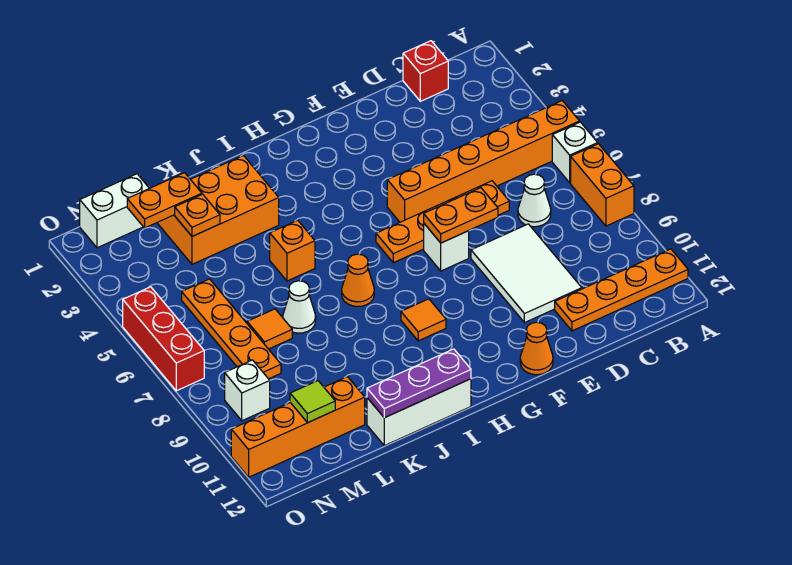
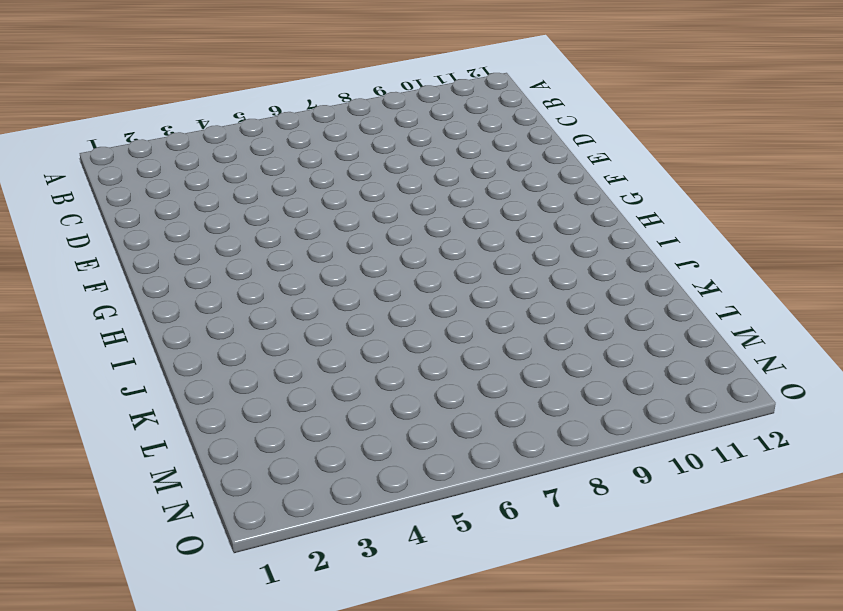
none -> orange 1x6 brick [387,101,580,222]
none -> white 1x1 brick [552,122,598,183]
none -> orange 1x2 brick [571,144,634,226]

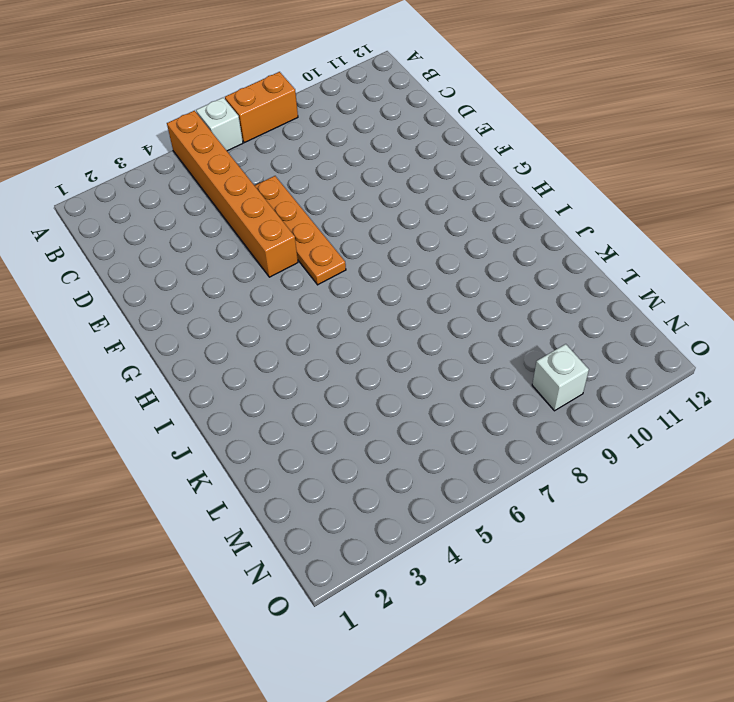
none -> orange 1x4 plate [555,249,688,331]
none -> red 1x1 brick [403,41,448,101]
none -> white 1x1 cone [518,174,551,227]

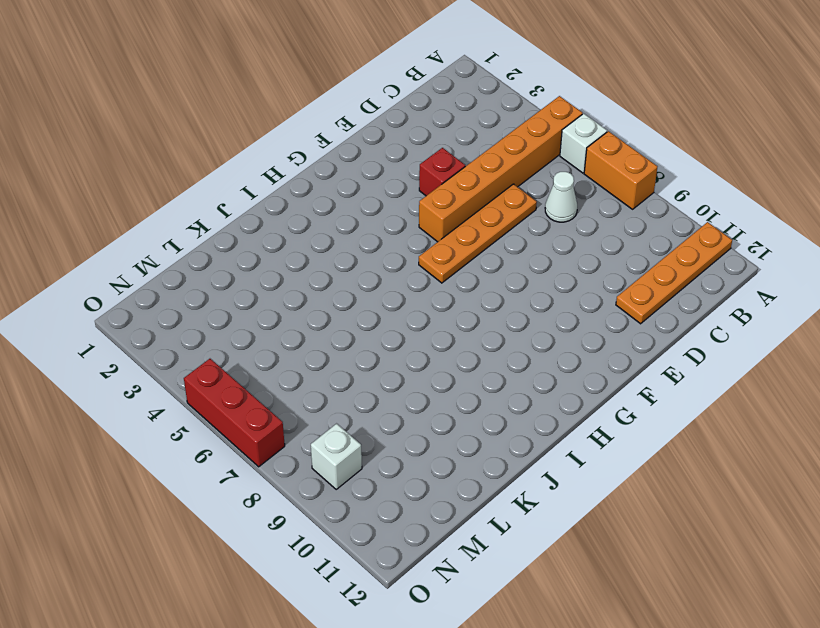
red 1x1 brick [419,148,465,196] -> red 1x1 brick moved to [403,41,448,101]
none -> white 2x3 tile [471,224,582,323]
none -> white 1x1 brick [424,224,469,271]
none -> orange 1x1 cone [520,322,553,375]

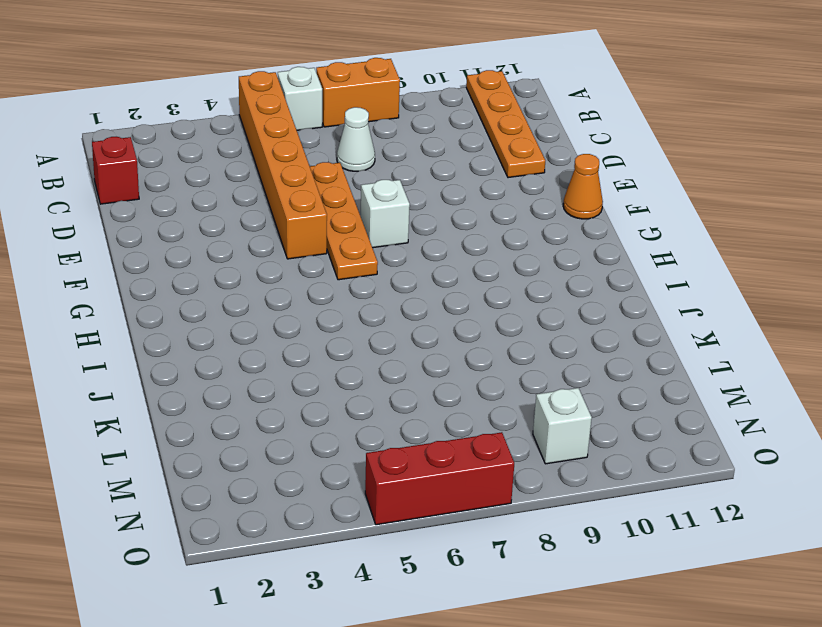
none -> white 2x3 tile [471,224,582,323]
none -> orange 1x1 tile [401,299,446,341]
none -> orange 1x1 cone [342,254,374,307]

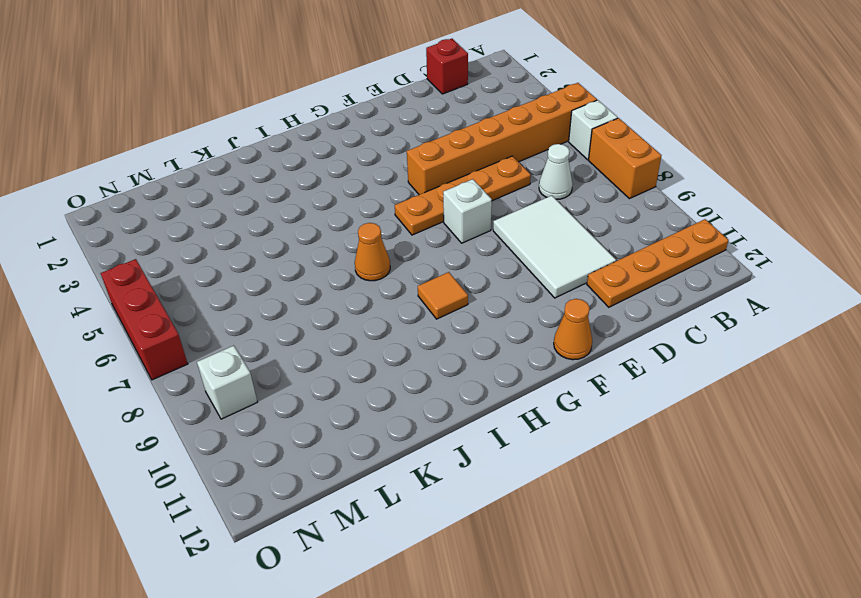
none -> white 1x3 brick [367,379,471,446]
none -> orange 2x3 brick [157,155,279,264]
none -> orange 1x1 brick [270,220,315,281]

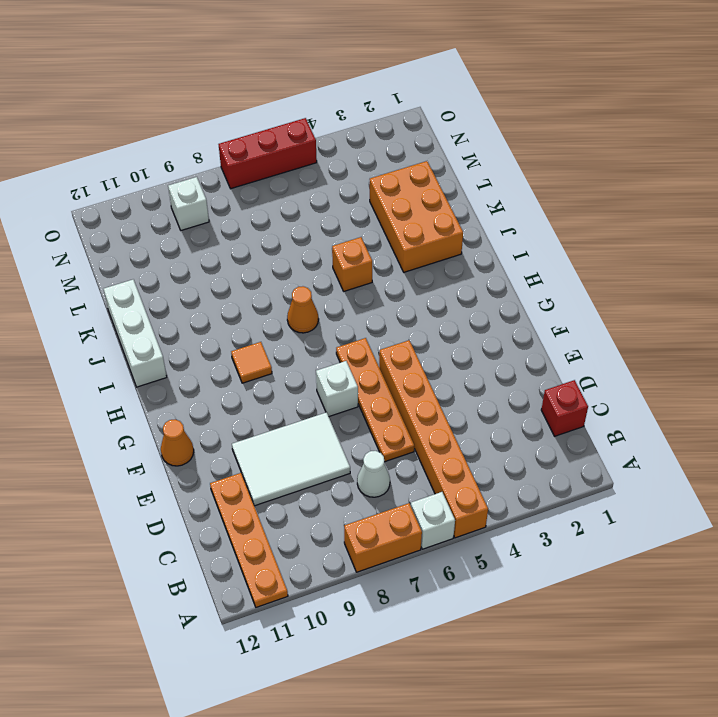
none -> white 1x1 cone [283,281,316,333]
none -> orange 1x1 tile [247,309,292,349]
none -> orange 1x4 brick [231,377,365,477]

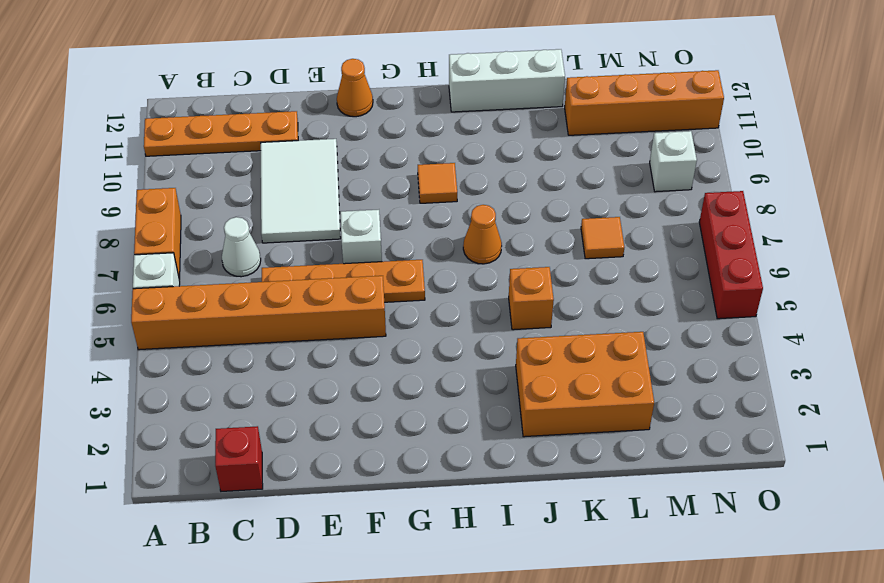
none -> white 1x1 cone [283,281,316,333]
none -> white 1x2 brick [80,174,149,248]
none -> orange 1x4 plate [182,279,281,379]

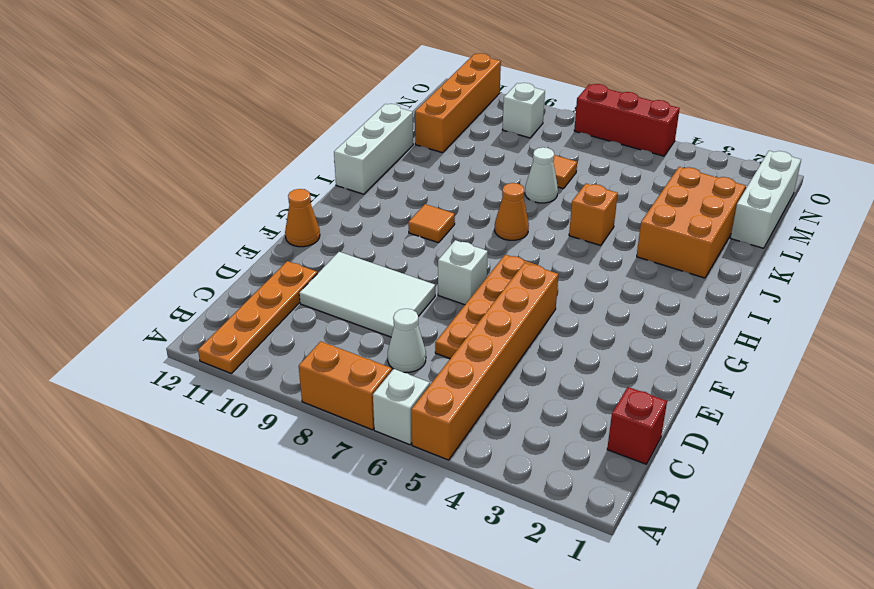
white 1x3 brick [731,151,801,248] -> white 1x2 brick [80,174,149,248]
none -> orange 1x4 plate [182,279,281,379]
none -> orange 1x2 plate [424,188,498,243]
none -> purple 1x3 plate [367,349,471,418]

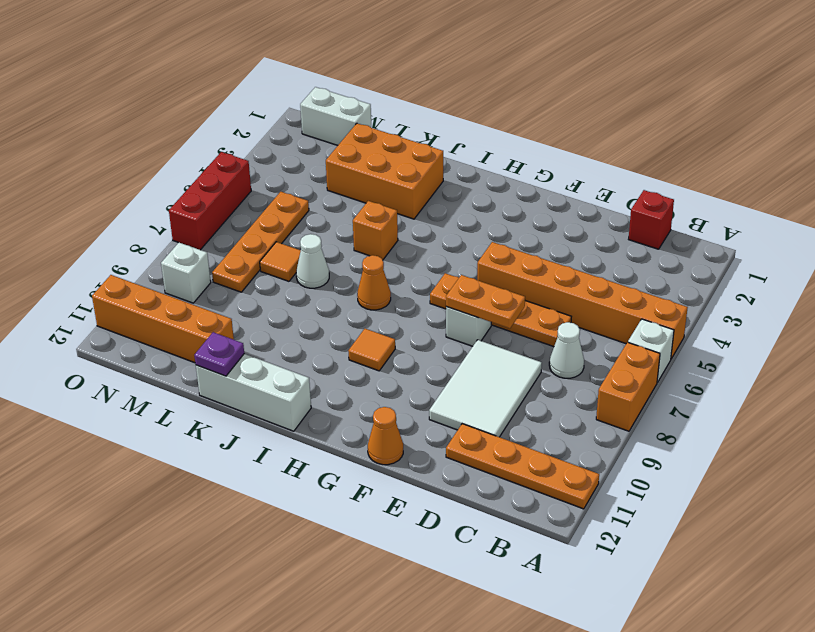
purple 1x1 plate [194,332,244,376] -> purple 1x3 plate [367,349,471,418]
none -> orange 1x2 plate [127,173,202,228]
none -> orange 1x1 plate [175,194,220,236]
none -> lime 1x1 tile [290,381,335,423]

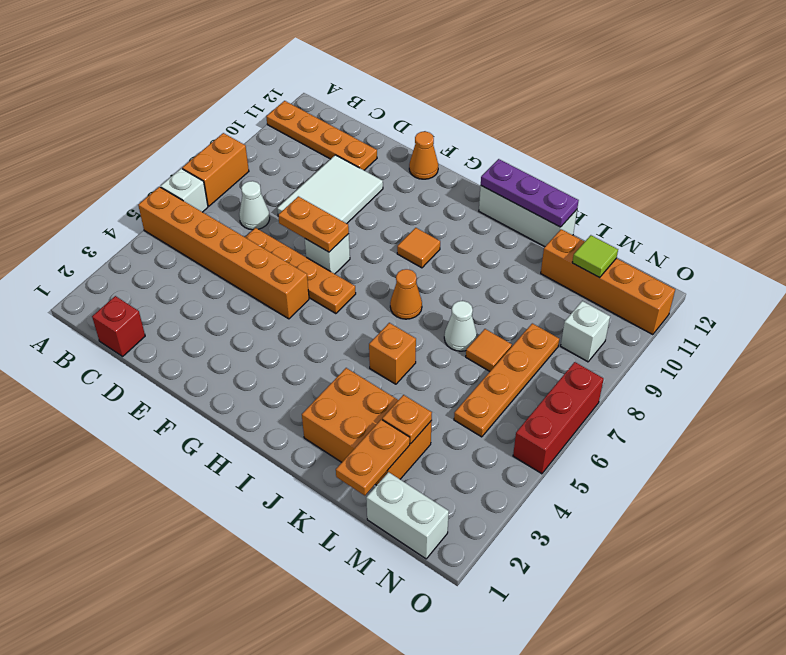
orange 1x2 plate [336,420,410,496] -> orange 1x2 plate turned to [127,173,202,228]

